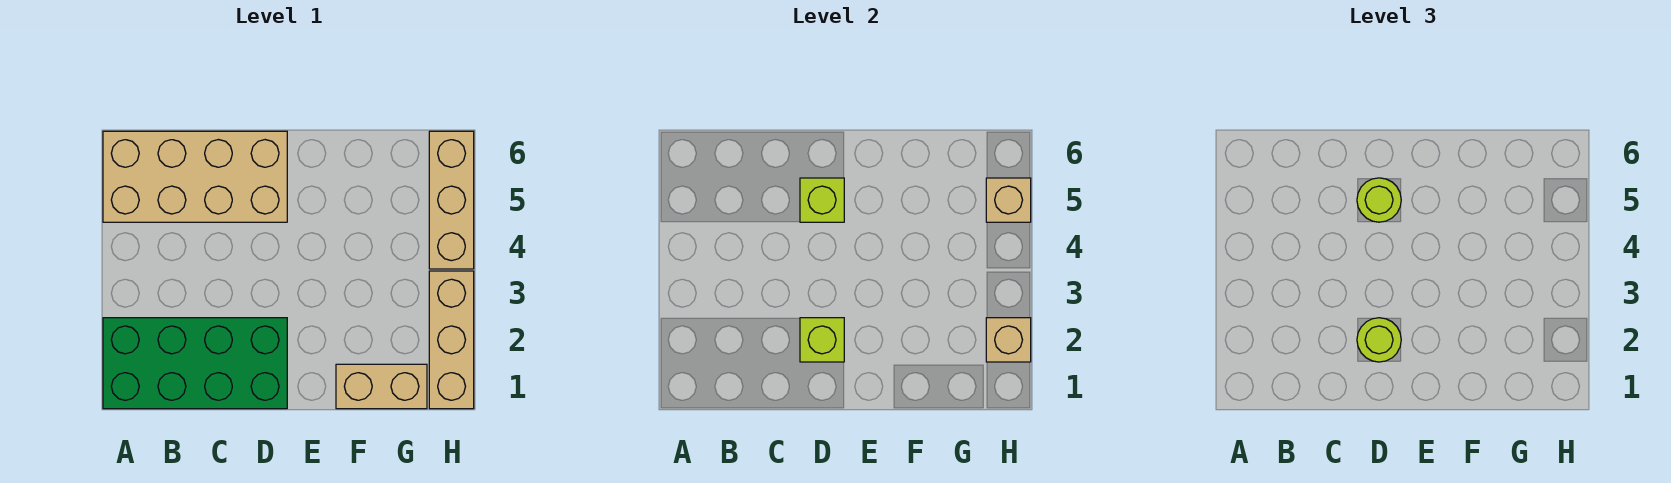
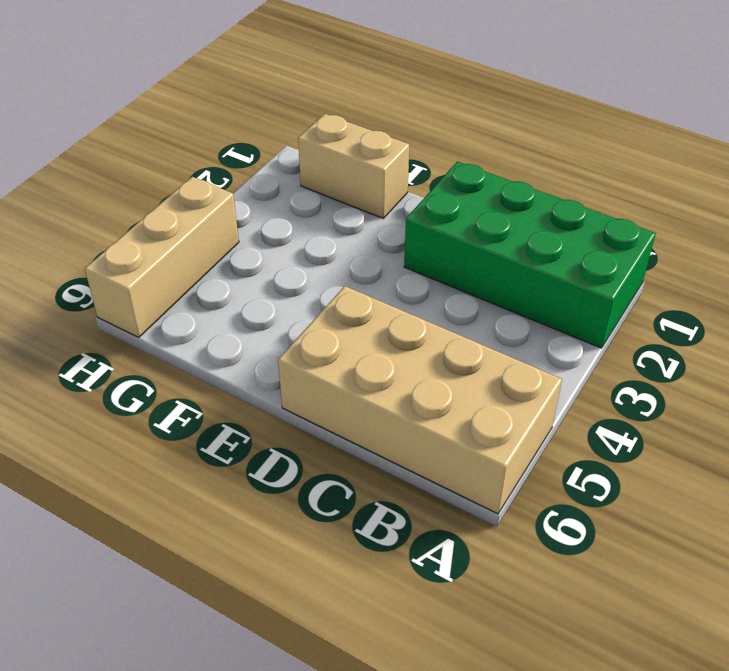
none -> tan 1x3 brick [429,271,474,409]
none -> lime 1x1 brick [800,318,844,362]

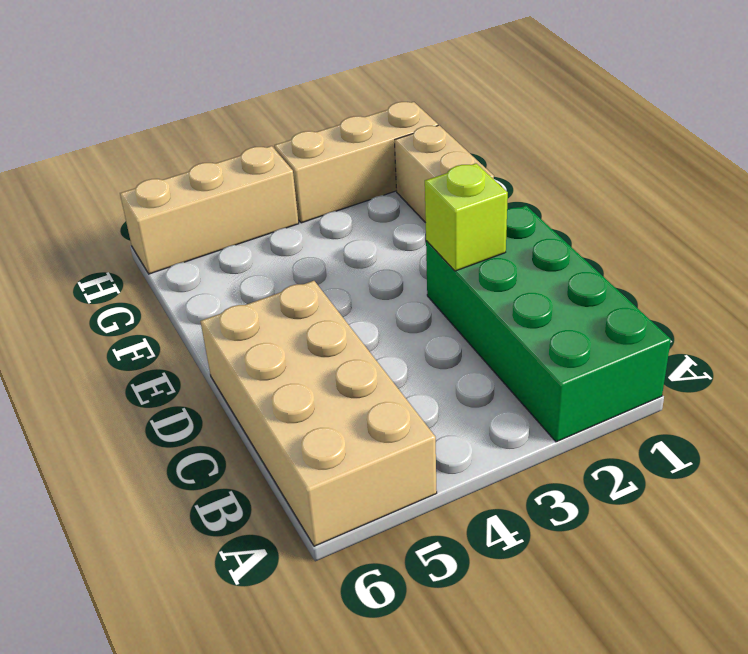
none -> lime 1x1 brick [800,178,844,222]
none -> tan 1x1 brick [986,318,1031,362]

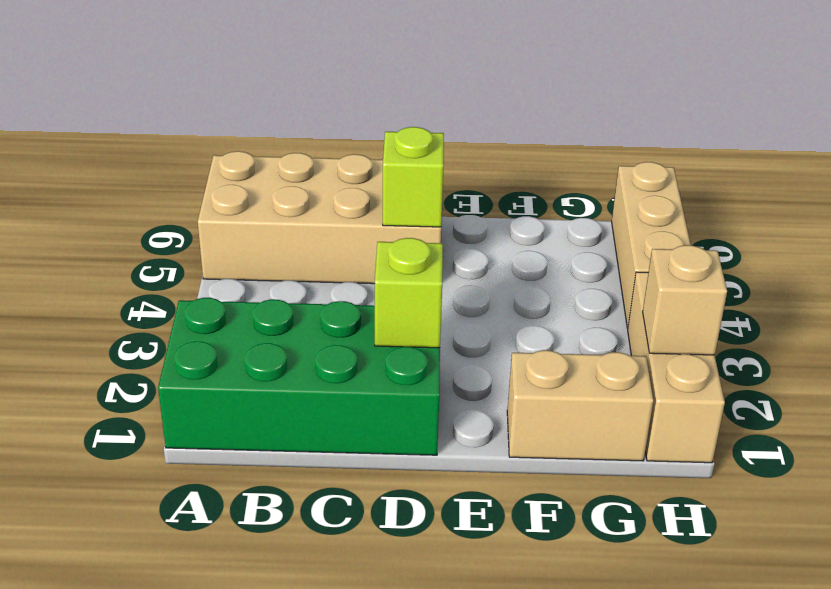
none -> tan 1x1 brick [986,178,1031,222]
none -> lime 1x1 round brick [1357,318,1401,362]

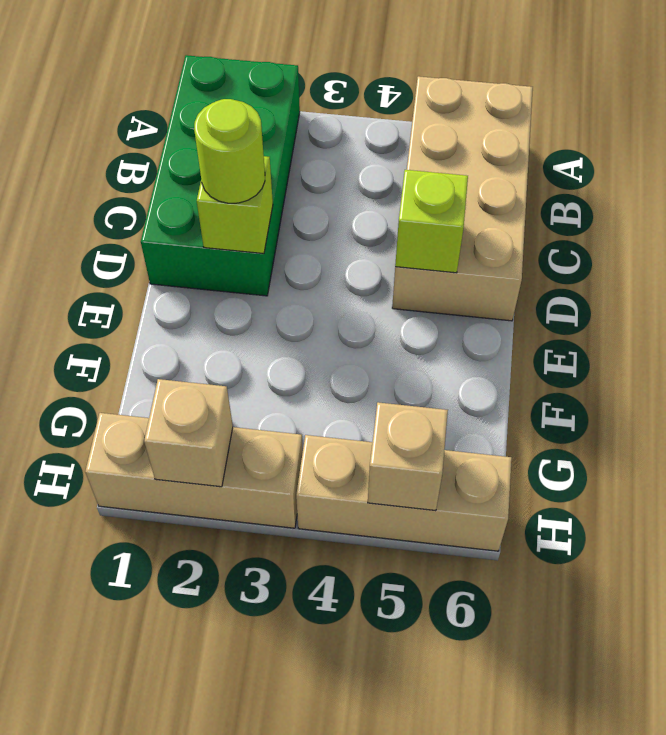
none -> tan 1x2 brick [336,364,427,409]
none -> lime 1x1 round brick [1357,178,1401,222]

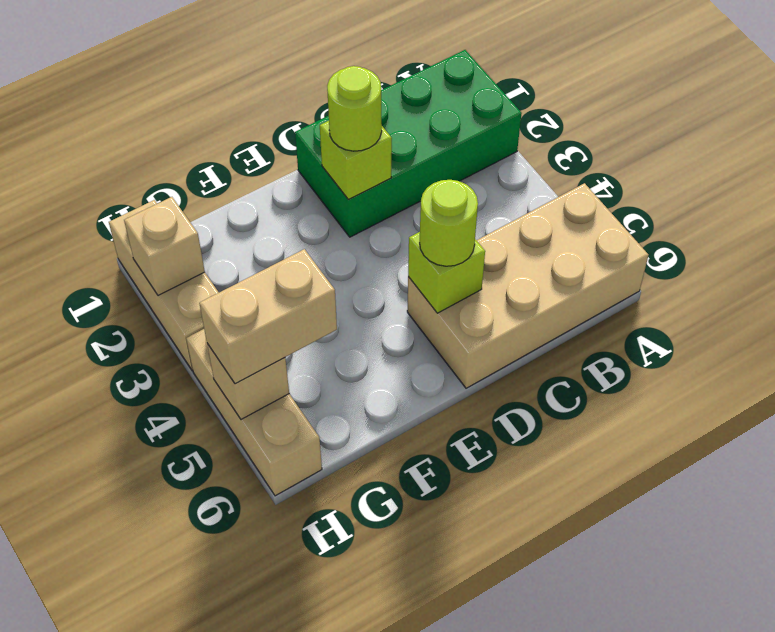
tan 1x2 brick [199,249,337,384] -> tan 1x2 brick moved to [336,364,427,409]

